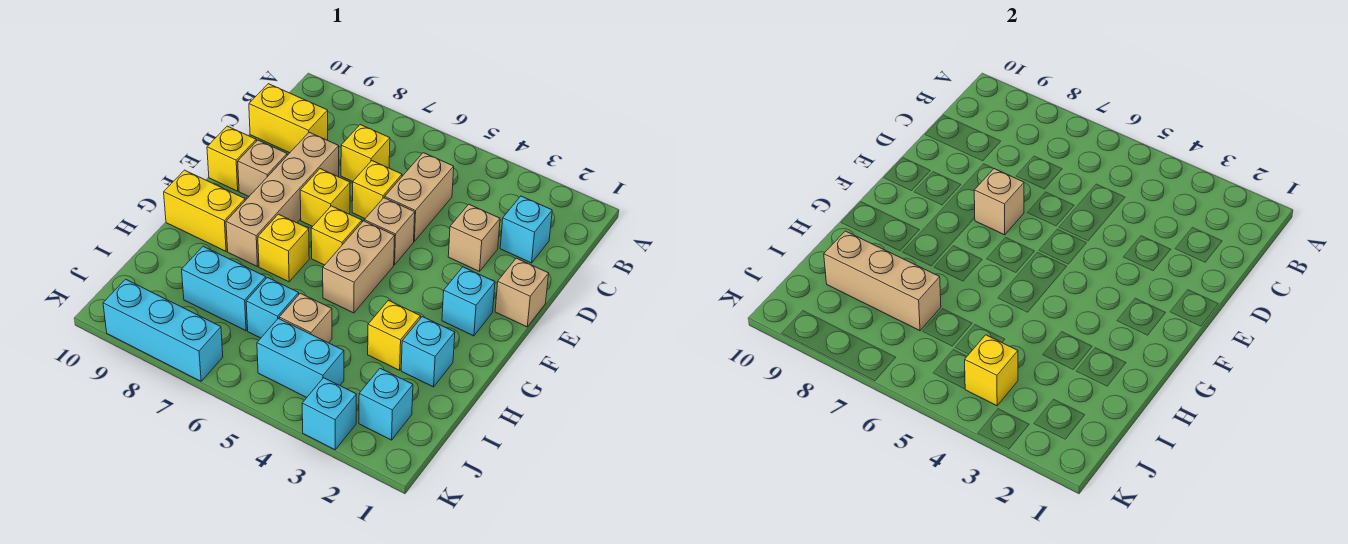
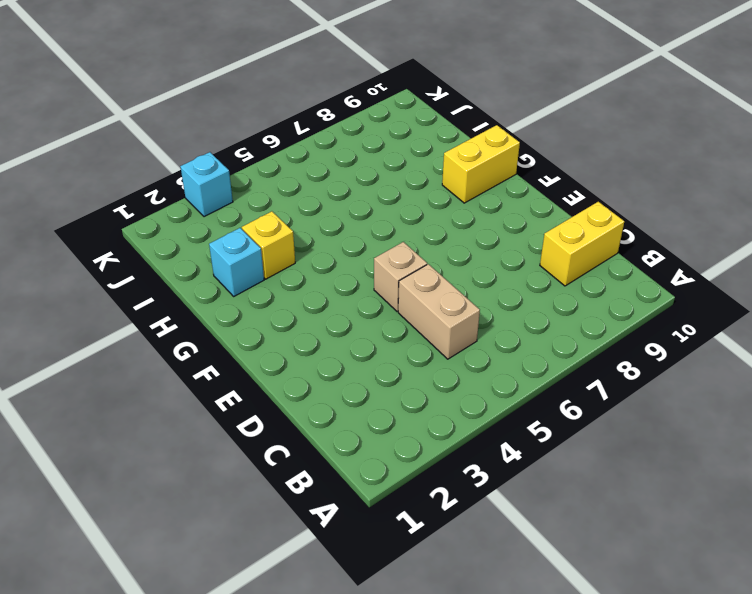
none -> cyan 1x1 brick [500,196,552,263]
none -> yellow 1x1 brick [341,125,390,181]
none -> tan 1x1 brick [448,204,500,272]

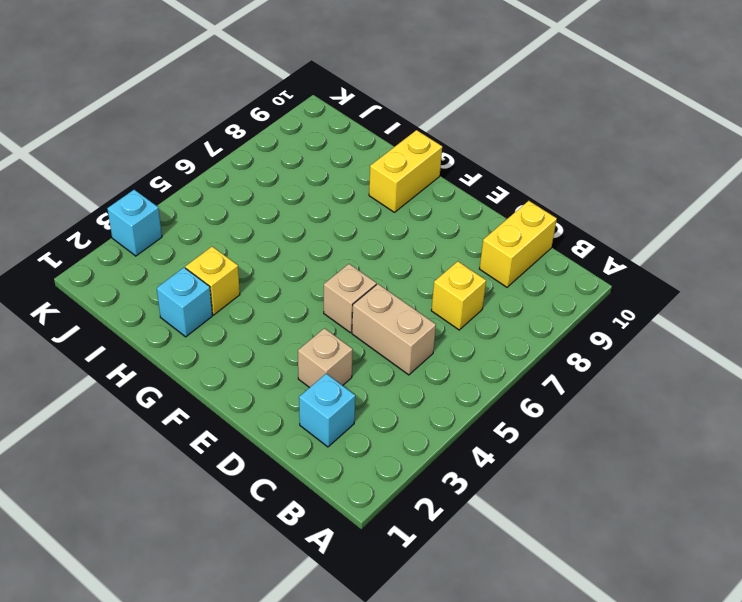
none -> yellow 1x1 brick [352,161,402,218]
none -> tan 1x4 brick [226,132,339,267]
none -> tan 1x1 brick [495,258,549,327]

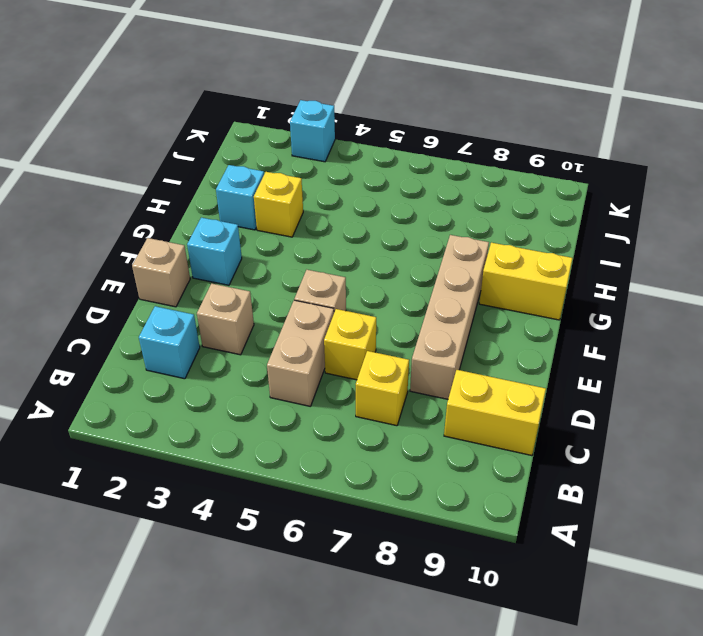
none -> yellow 1x1 brick [300,169,350,226]
none -> tan 1x1 brick [238,140,287,196]
none -> yellow 1x1 brick [207,126,256,191]

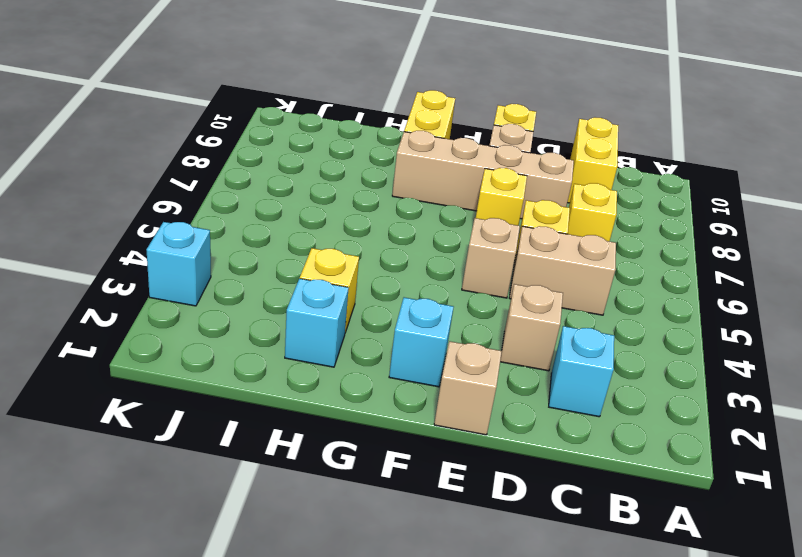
none -> tan 1x2 brick [323,221,395,313]
none -> yellow 1x1 brick [311,206,362,265]
none -> yellow 1x1 brick [258,214,309,282]

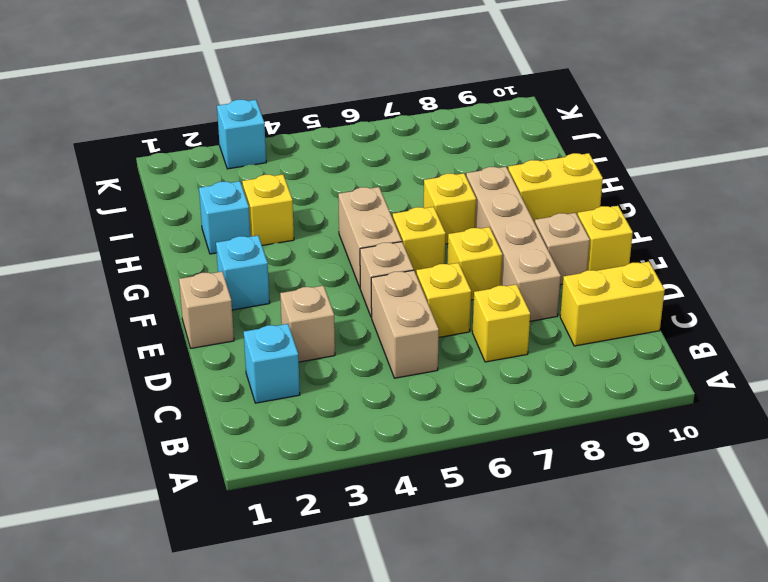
none -> tan 1x1 brick [279,293,332,343]
none -> cyan 1x1 brick [246,278,299,338]
none -> cyan 1x2 brick [182,247,266,331]

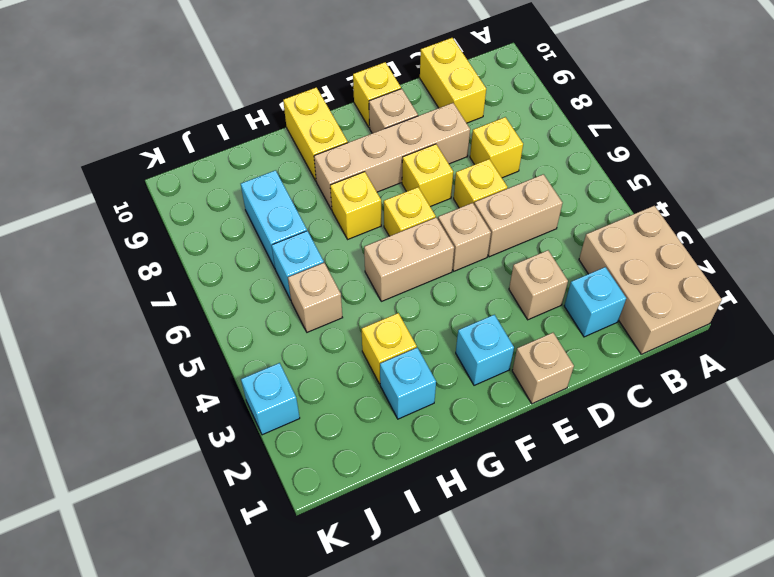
tan 2x3 brick [579,206,722,354] -> none
none -> cyan 1x1 brick [359,368,413,440]
none -> cyan 1x2 brick [257,318,344,398]
none -> cyan 1x3 brick [103,279,223,381]

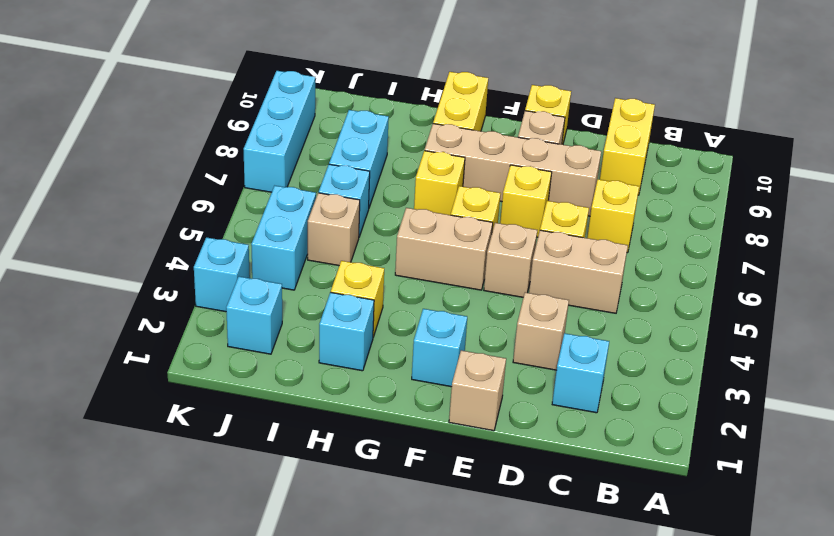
none -> tan 1x1 brick [974,169,1024,235]
none -> tan 1x3 brick [824,231,941,331]
none -> yellow 1x1 brick [965,335,1018,406]

